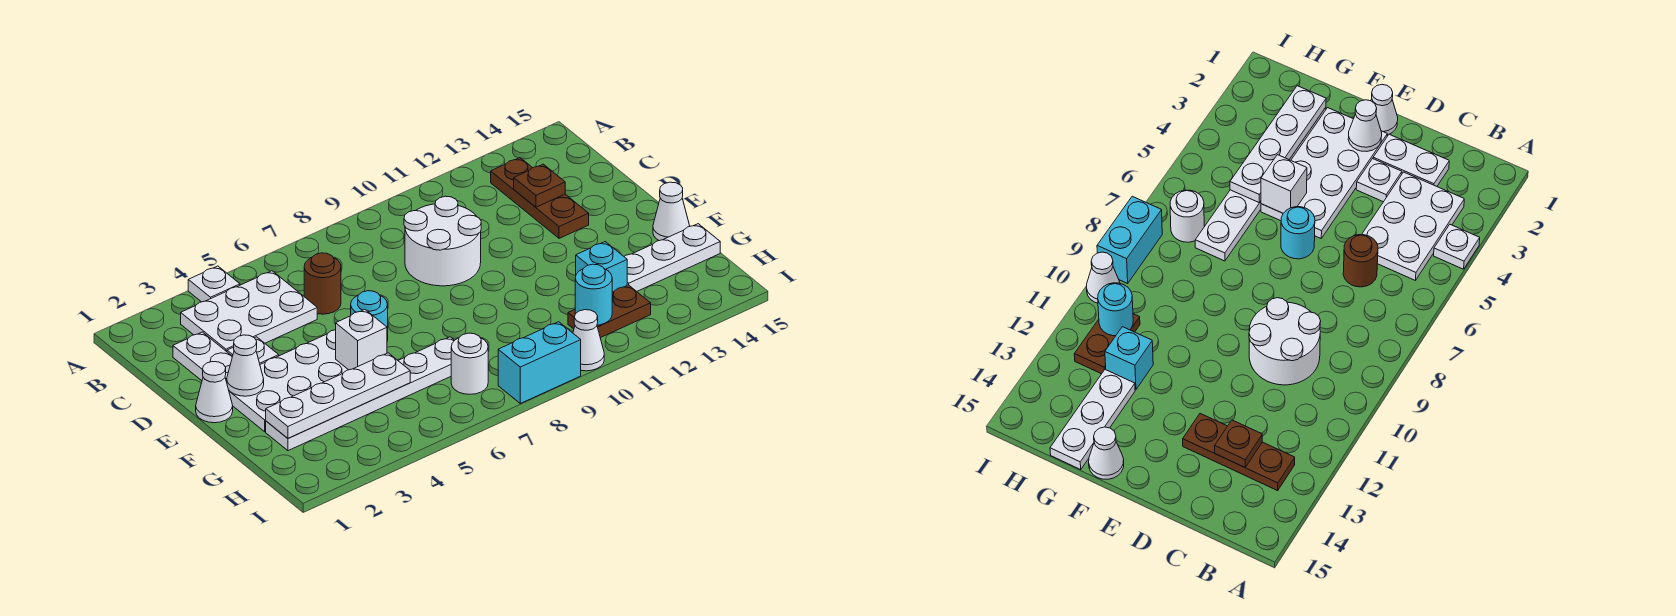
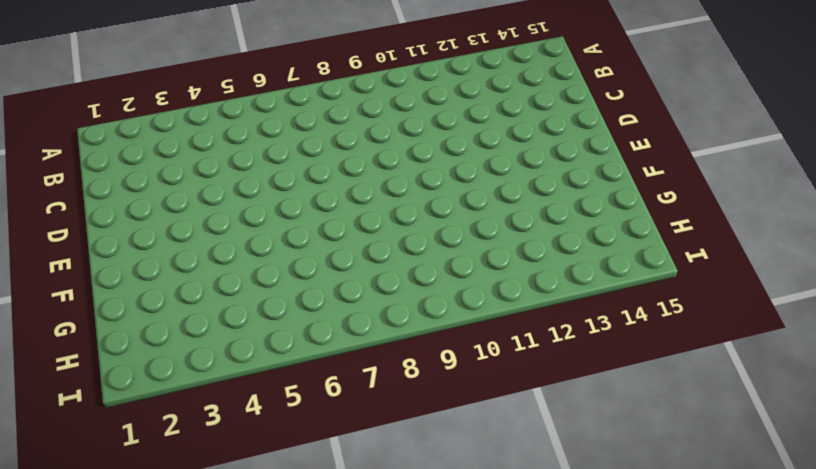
none -> white 1x1 plate [188,266,240,302]
none -> white 2x3 plate [181,271,317,352]
none -> brown 1x3 plate [491,158,589,238]

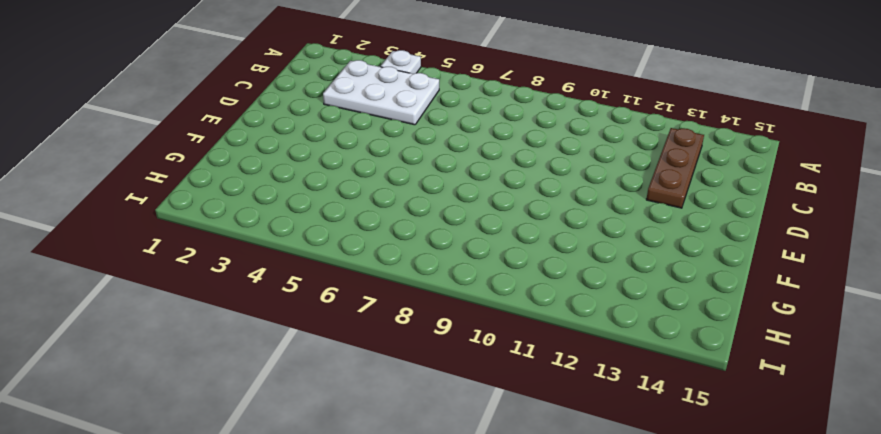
none -> white 1x2 plate [173,332,232,381]
none -> brown 1x1 round brick [304,253,341,314]
none -> white 2x2 round brick [404,196,481,286]

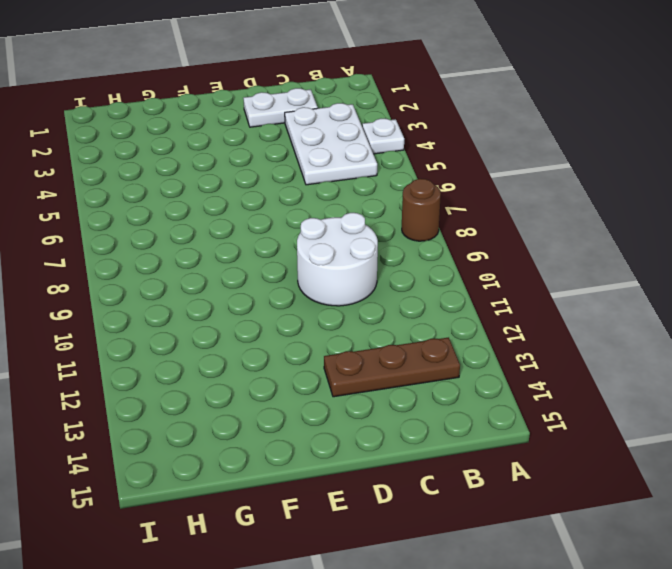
brown 1x1 round brick [402,179,441,241] -> brown 1x1 round brick moved to [304,253,341,314]
none -> white 1x1 plate [227,337,279,364]
none -> white 1x1 cone [196,362,233,423]
none -> white 2x4 plate [226,330,348,432]

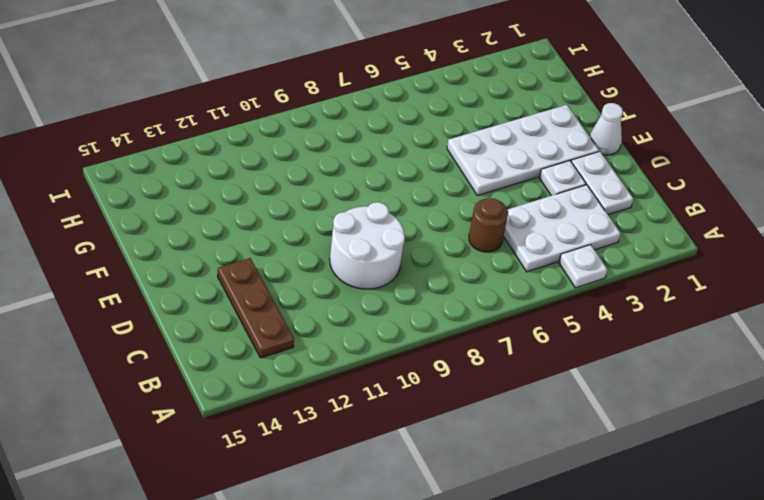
none -> cyan 1x1 round brick [351,291,388,341]
none -> white 1x1 cone [653,182,690,241]
none -> white 1x6 plate [266,337,455,451]

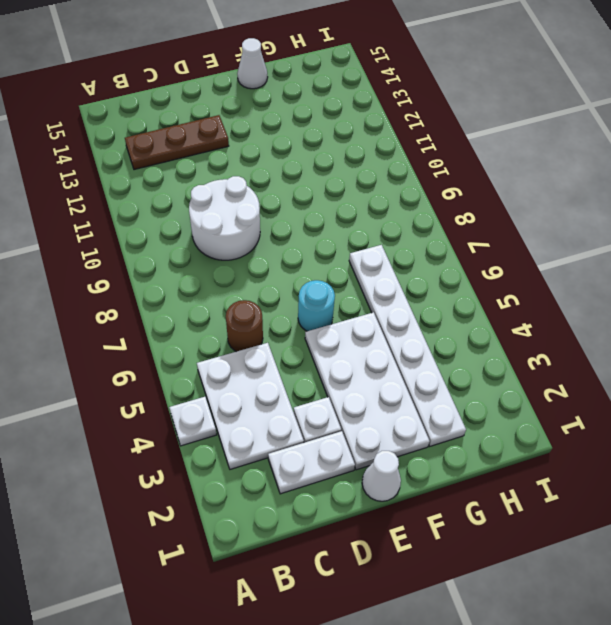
none -> cyan 1x1 brick [576,242,627,292]
none -> white 1x3 plate [624,224,720,291]
none -> white 1x1 round brick [451,333,488,394]

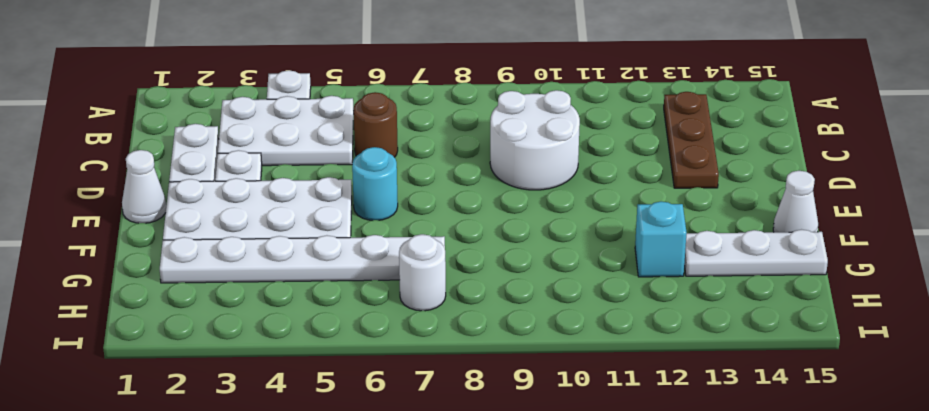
none -> brown 1x2 plate [568,285,651,338]
none -> cyan 1x2 brick [498,322,581,403]
none -> white 1x1 cone [573,310,604,371]

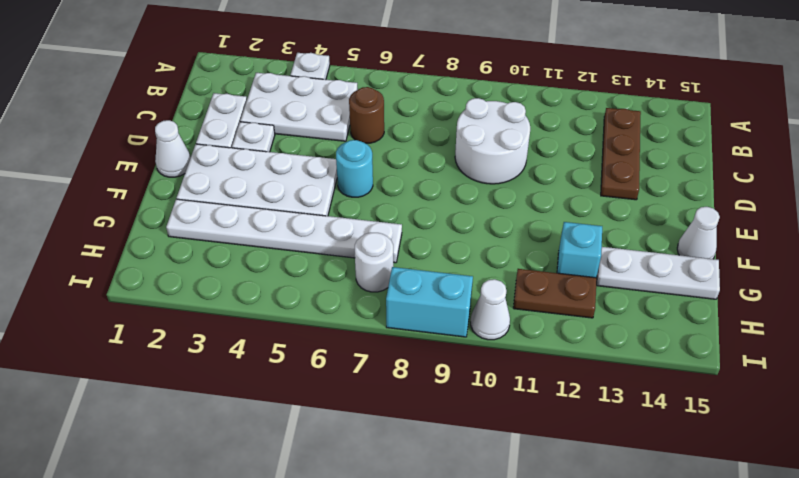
none -> brown 1x1 plate [514,164,565,207]
none -> white 1x1 cone [227,335,264,396]
none -> white 1x1 brick [336,310,387,370]

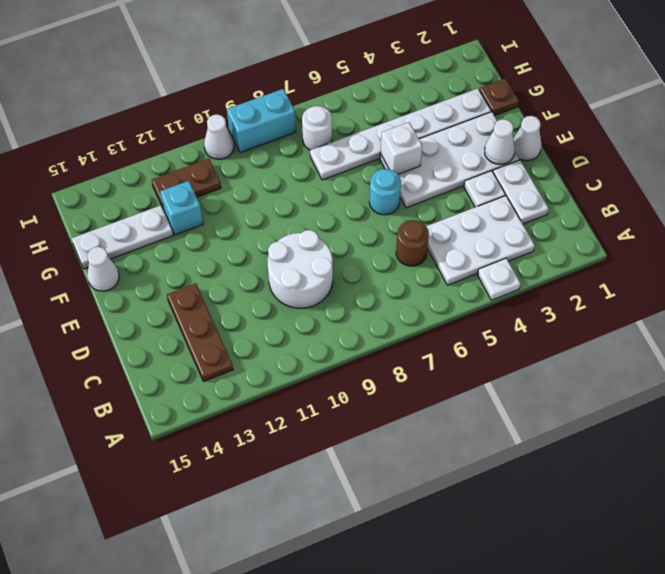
brown 1x1 plate [479,78,519,116] -> brown 1x1 plate moved to [514,164,565,207]
none -> white 1x4 plate [266,353,410,438]
none -> cyan 1x1 round brick [575,264,612,325]

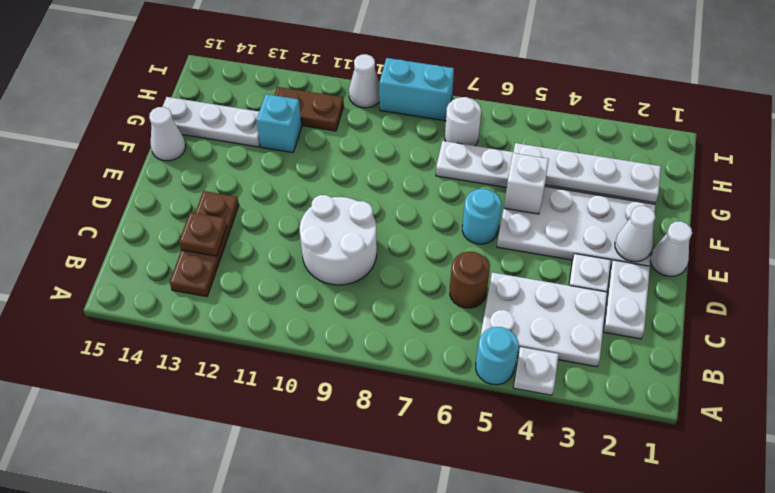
cyan 1x1 round brick [476,327,519,385] -> cyan 1x1 round brick moved to [575,264,612,325]

